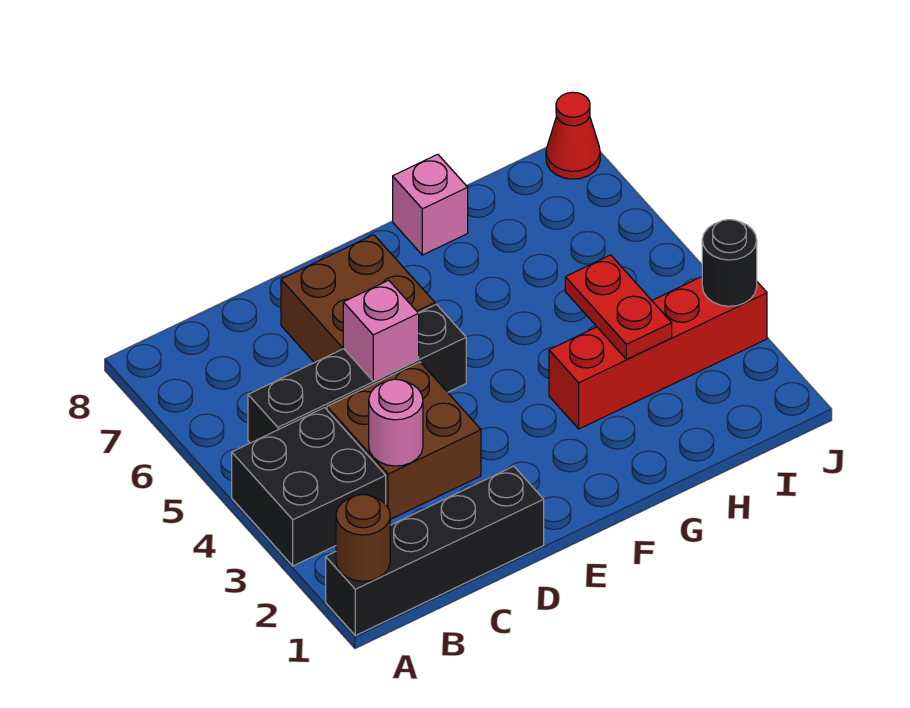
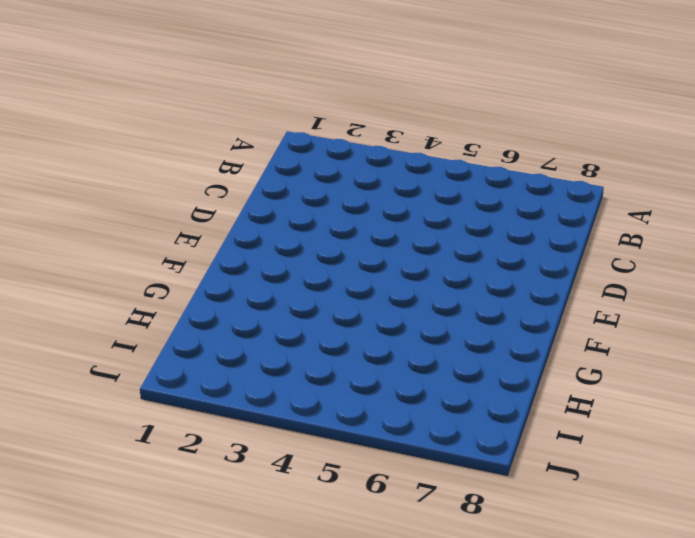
none -> black 1x4 brick [326,466,544,636]
none -> black 2x2 brick [232,408,386,566]
none -> black 1x4 brick [248,304,466,443]

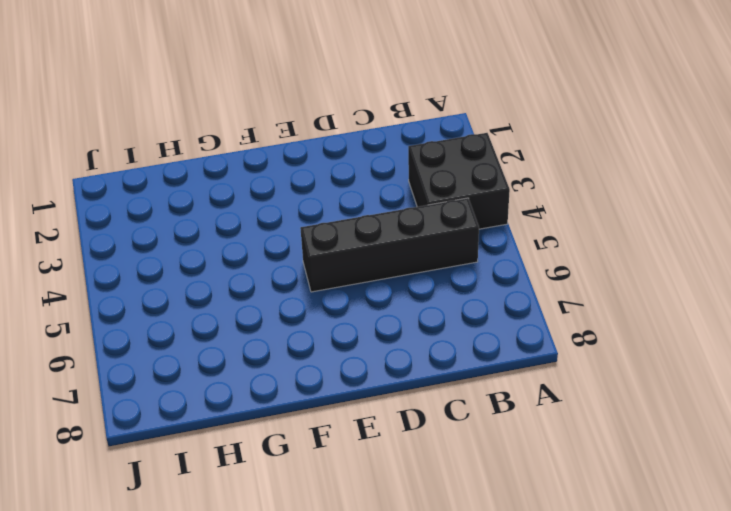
none -> black 1x4 brick [326,466,544,636]
none -> brown 2x2 brick [327,362,481,519]
none -> brown 2x2 brick [281,235,435,363]

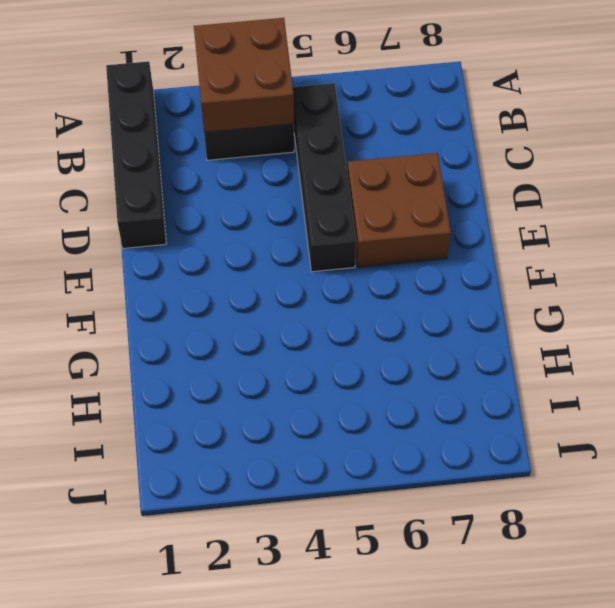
brown 2x2 brick [194,18,294,132] -> brown 2x2 brick moved to [327,362,481,519]
none -> red 1x4 brick [549,277,767,429]
none -> pink 1x1 brick [393,154,468,255]
none -> red 1x1 cone [546,92,600,179]

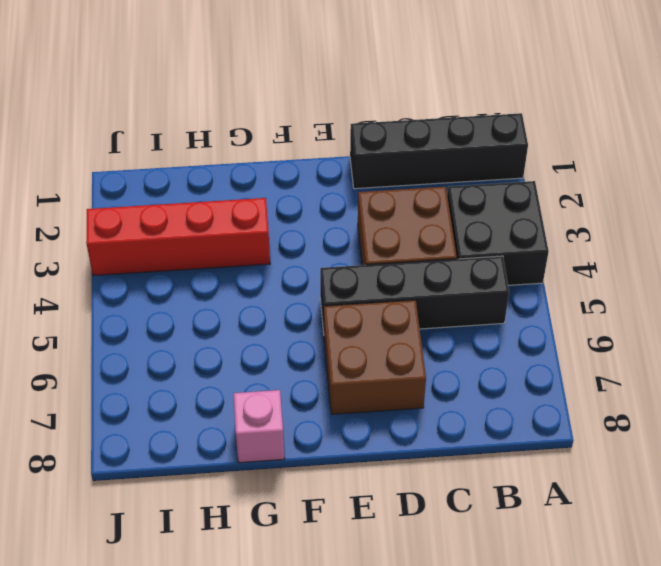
none -> red 1x1 cone [546,92,600,179]
none -> brown 1x1 round brick [336,495,390,581]
none -> pink 1x1 round brick [369,379,423,466]

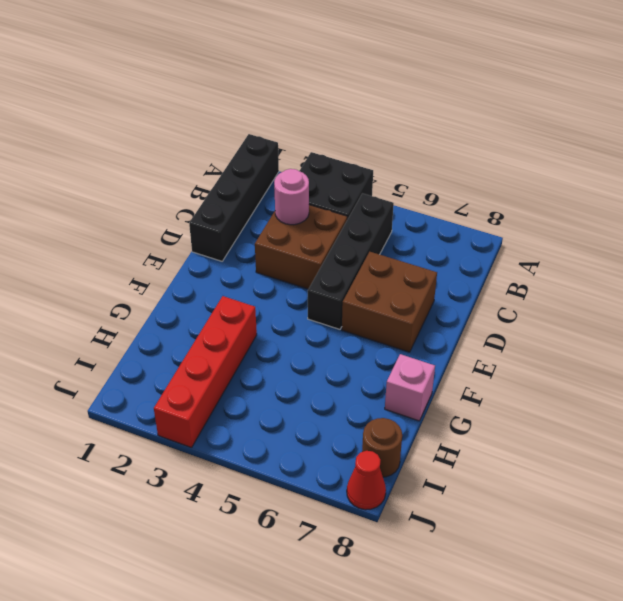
brown 1x1 round brick [362,418,402,477] -> brown 1x1 round brick moved to [336,495,390,581]
none -> pink 1x1 brick [343,280,419,381]
none -> red 1x2 plate [565,255,672,359]
none -> black 1x1 round brick [702,220,757,306]

